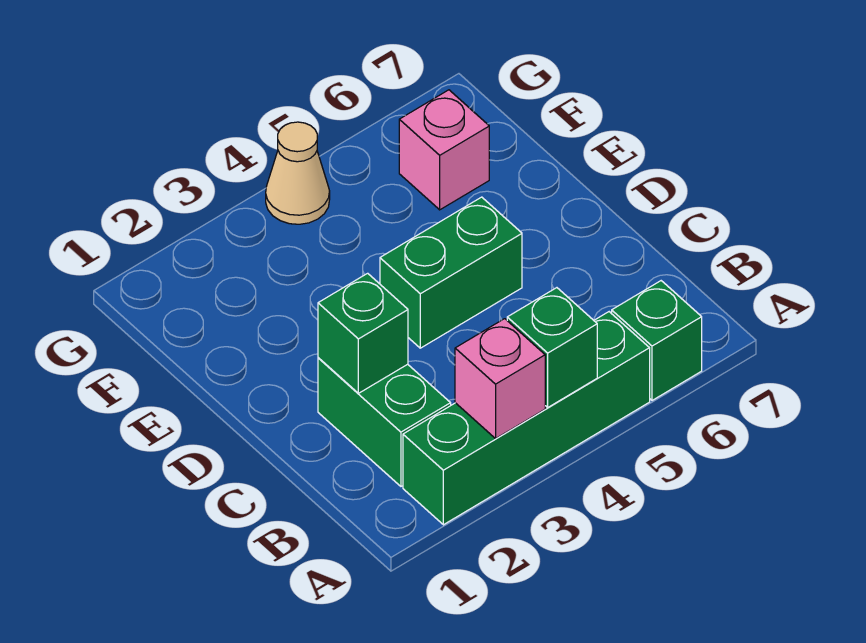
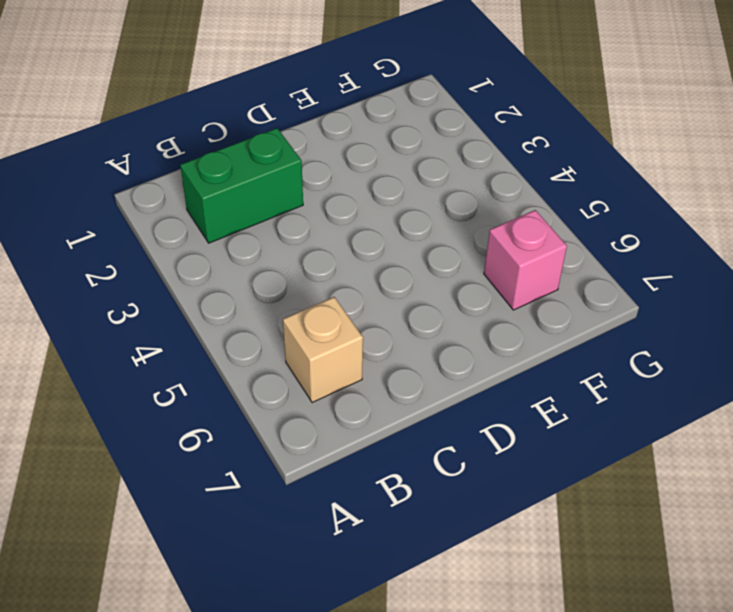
tan 1x1 brick [283,297,363,403] -> none
none -> green 1x4 brick [403,312,650,525]
none -> green 1x1 brick [612,281,702,400]

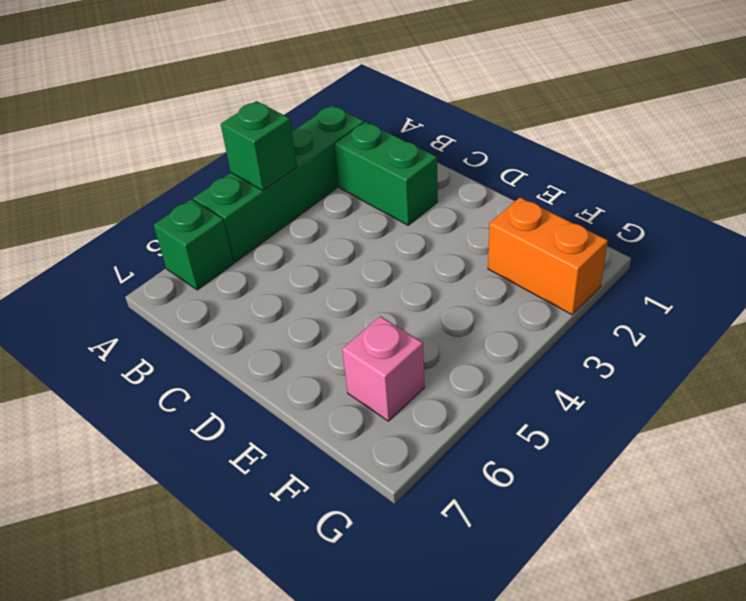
orange 1x2 brick [488,197,608,315] -> none
none -> green 1x2 brick [380,197,522,348]
none -> tan 1x1 cone [266,122,330,224]

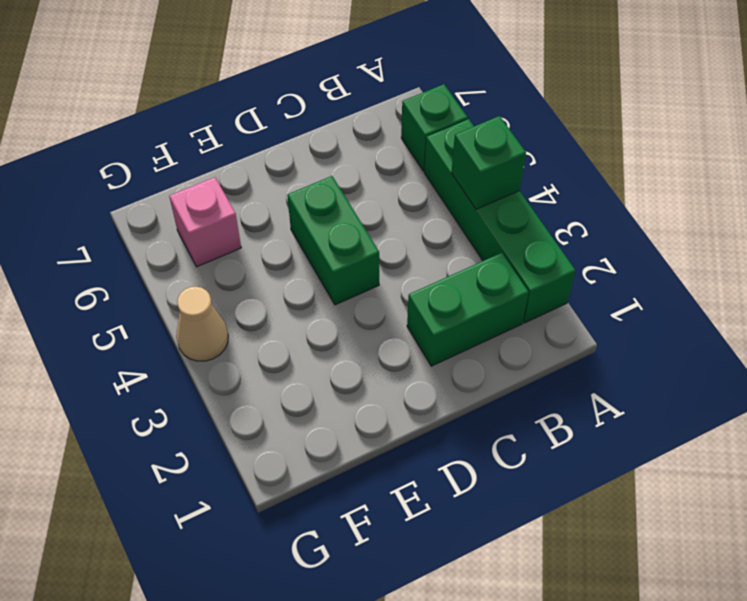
none -> pink 1x1 brick [455,319,545,439]
none -> green 1x1 brick [318,273,408,393]

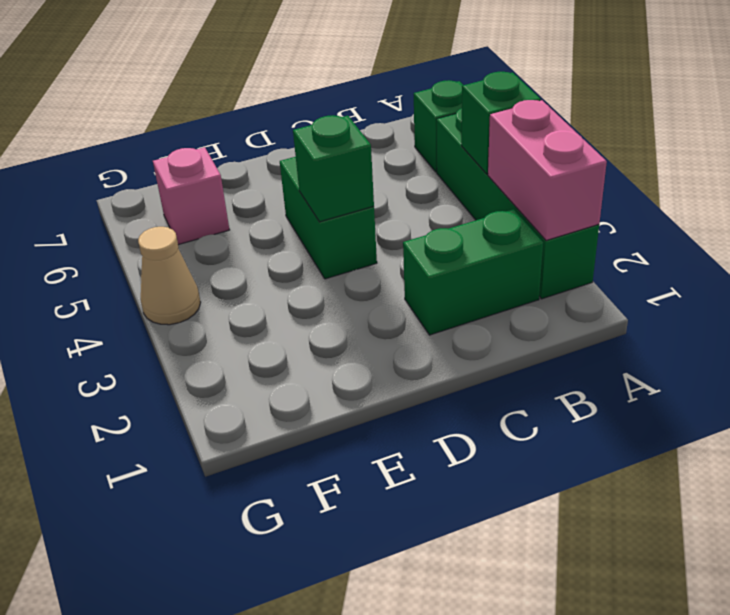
pink 1x2 brick [488,100,607,241] -> pink 1x1 brick [455,319,545,439]
green 1x1 brick [293,115,374,222] -> green 1x1 brick moved to [318,273,408,393]

